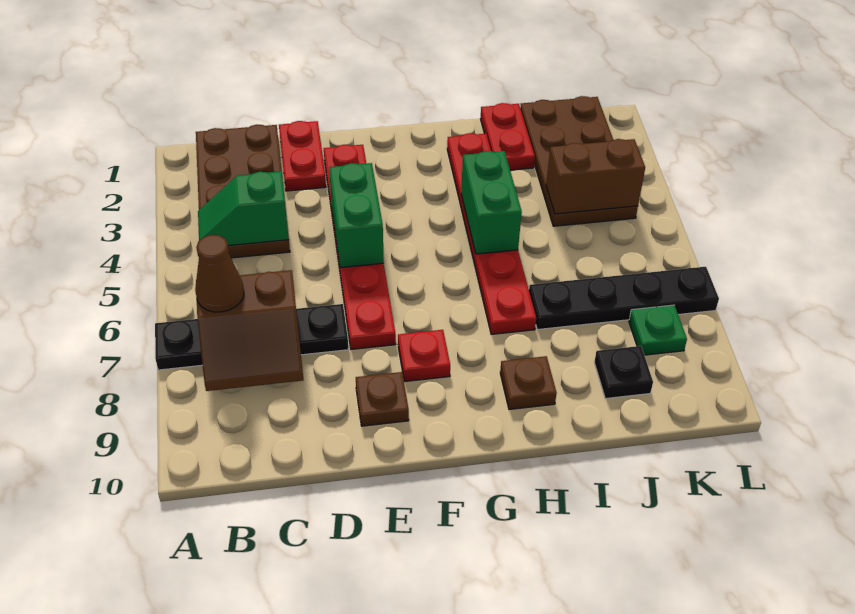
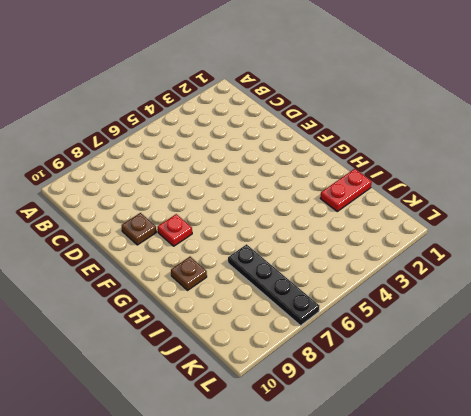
none -> black 1x4 plate [155,304,348,370]
none -> brown 2x4 plate [196,125,290,258]
none -> red 1x2 plate [279,121,326,191]

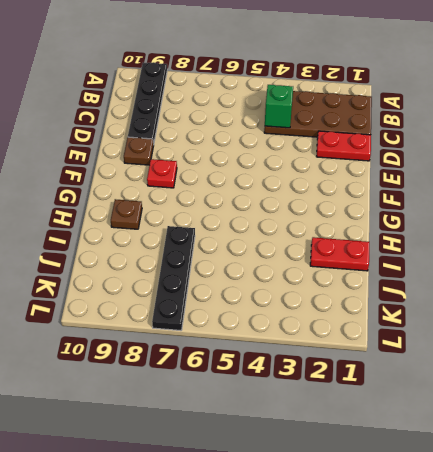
black 1x4 plate [128,62,167,145] -> black 1x4 plate moved to [155,304,348,370]
none -> red 1x6 plate [324,145,396,349]
none -> red 1x6 plate [447,133,536,334]
none -> brown 2x4 plate [520,96,638,226]

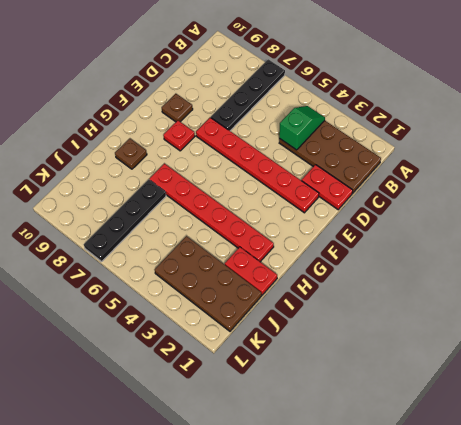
none -> black 1x1 plate [594,346,653,399]
none -> green 1x1 plate [629,305,687,355]
none -> brown 2x2 slope [197,270,303,391]

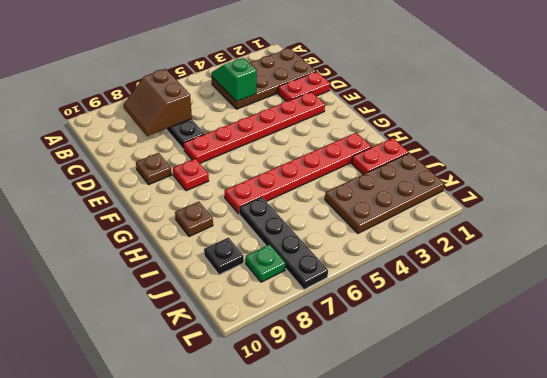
none -> green 1x2 brick [329,163,384,268]
none -> green 1x2 brick [461,151,522,254]
none -> brown 1x2 brick [546,139,645,214]

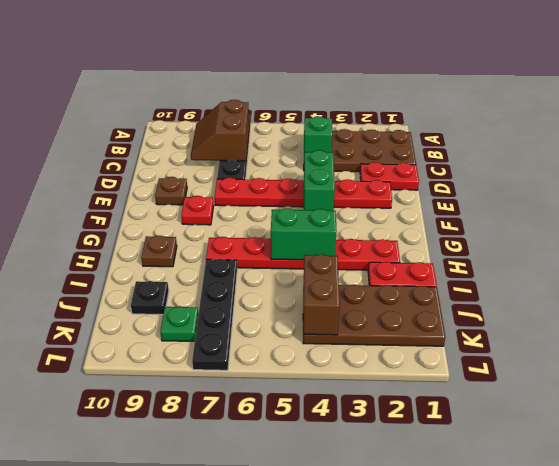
green 1x2 brick [304,150,335,211] -> green 1x2 brick turned to [329,163,384,268]
none -> brown 1x1 cone [195,235,244,312]

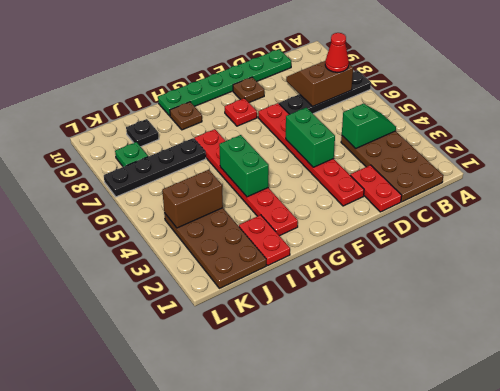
red 1x1 cone [325,33,349,72] -> brown 1x1 cone [195,235,244,312]
green 1x6 plate [158,49,291,116] -> none

